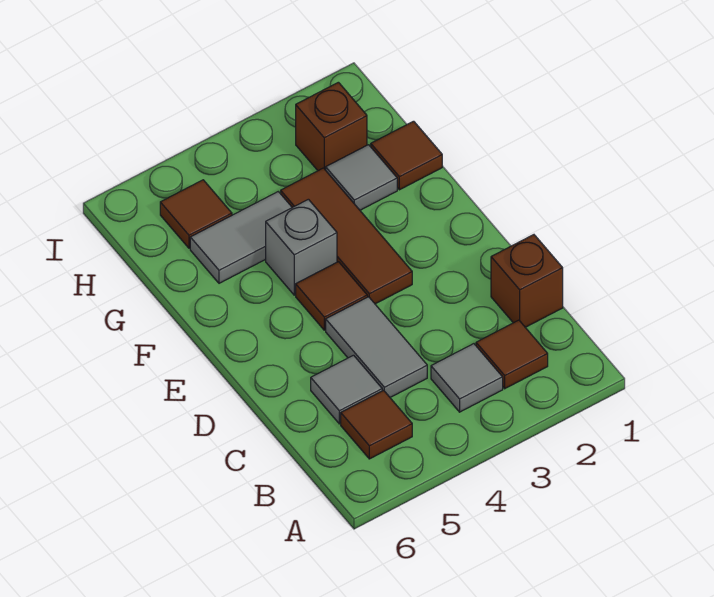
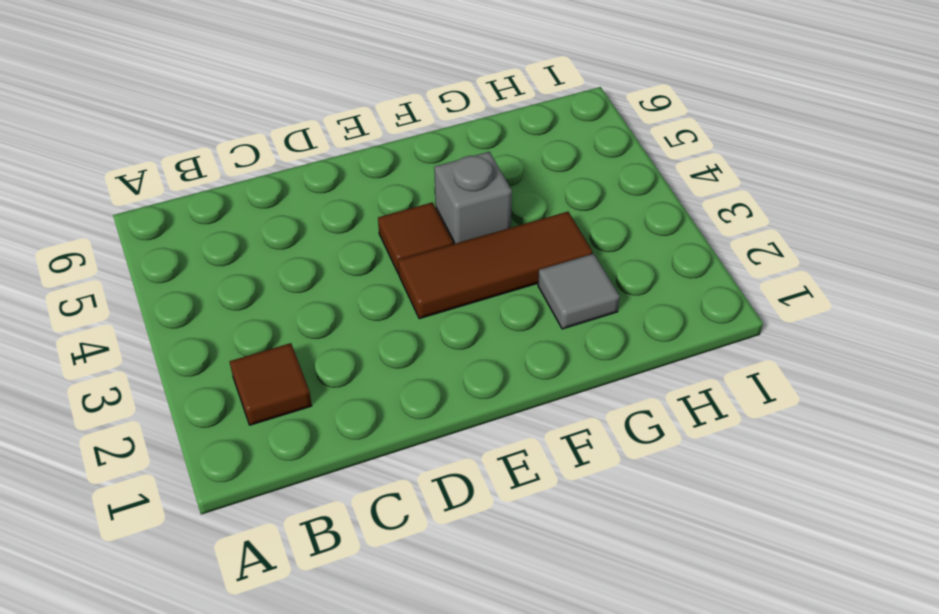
none -> grey 1x1 tile [431,344,503,412]
none -> brown 1x1 tile [341,390,412,459]
none -> brown 1x1 brick [491,235,563,327]

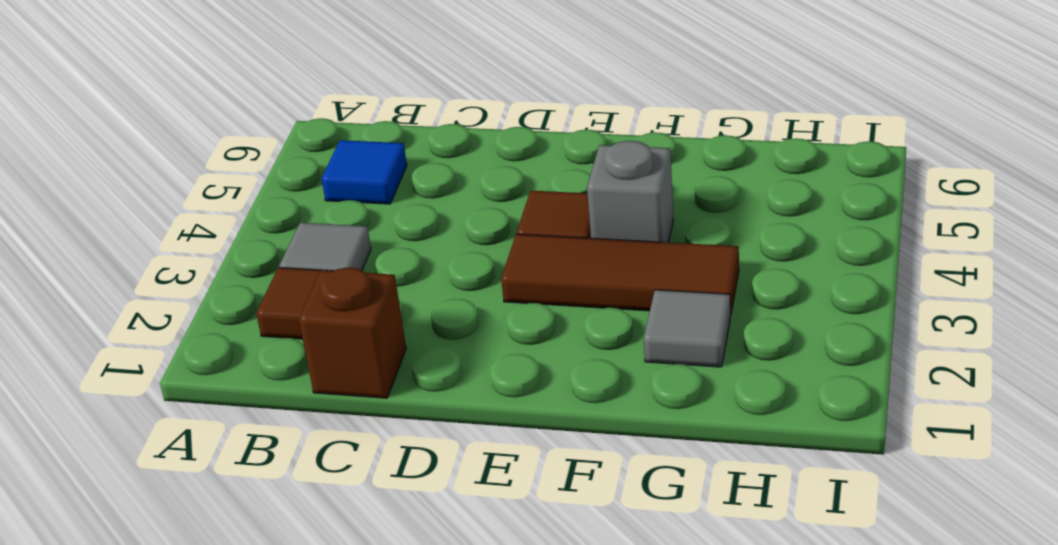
blue 1x1 tile [321,140,407,204] -> brown 1x1 tile [341,390,412,459]
none -> grey 1x2 tile [326,297,427,397]
none -> grey 1x1 tile [311,355,382,424]
none -> brown 1x1 tile [371,121,442,190]

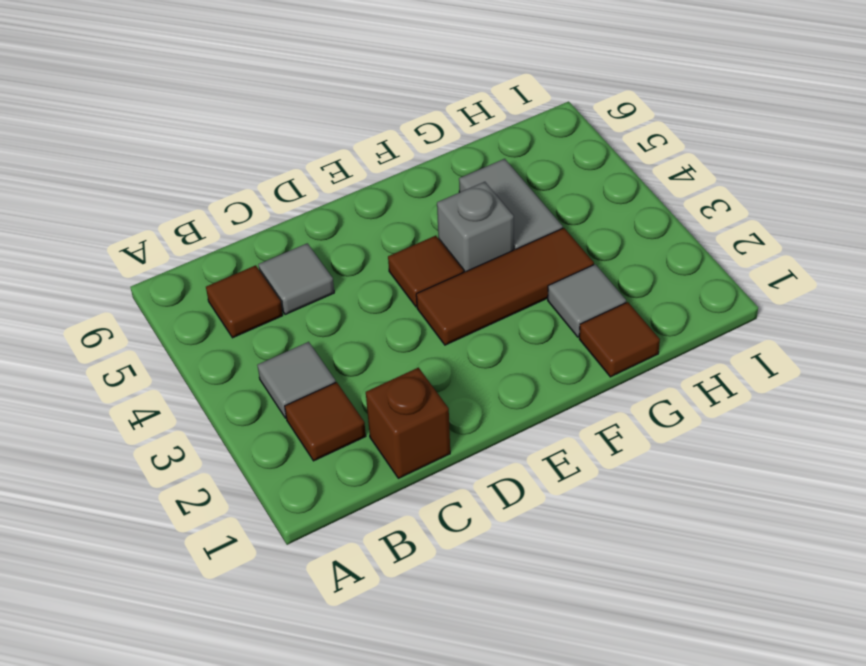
none -> grey 1x2 tile [326,297,427,397]
none -> brown 1x1 brick [296,82,367,171]
none -> brown 1x1 tile [160,180,232,248]

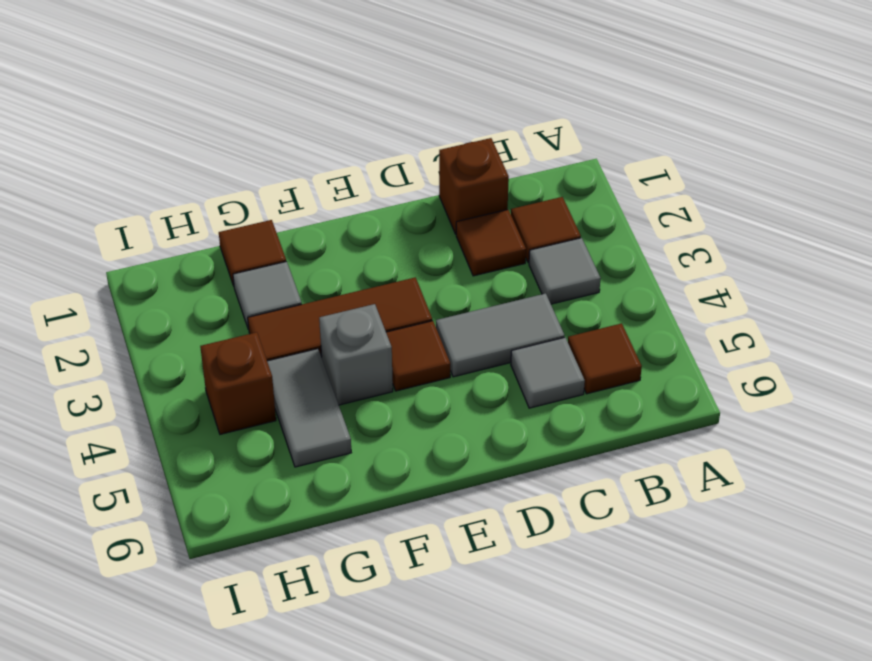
brown 1x1 tile [456,210,526,276] -> brown 1x1 tile moved to [160,180,232,248]
brown 1x1 brick [200,332,276,434] -> brown 1x1 brick moved to [296,82,367,171]

